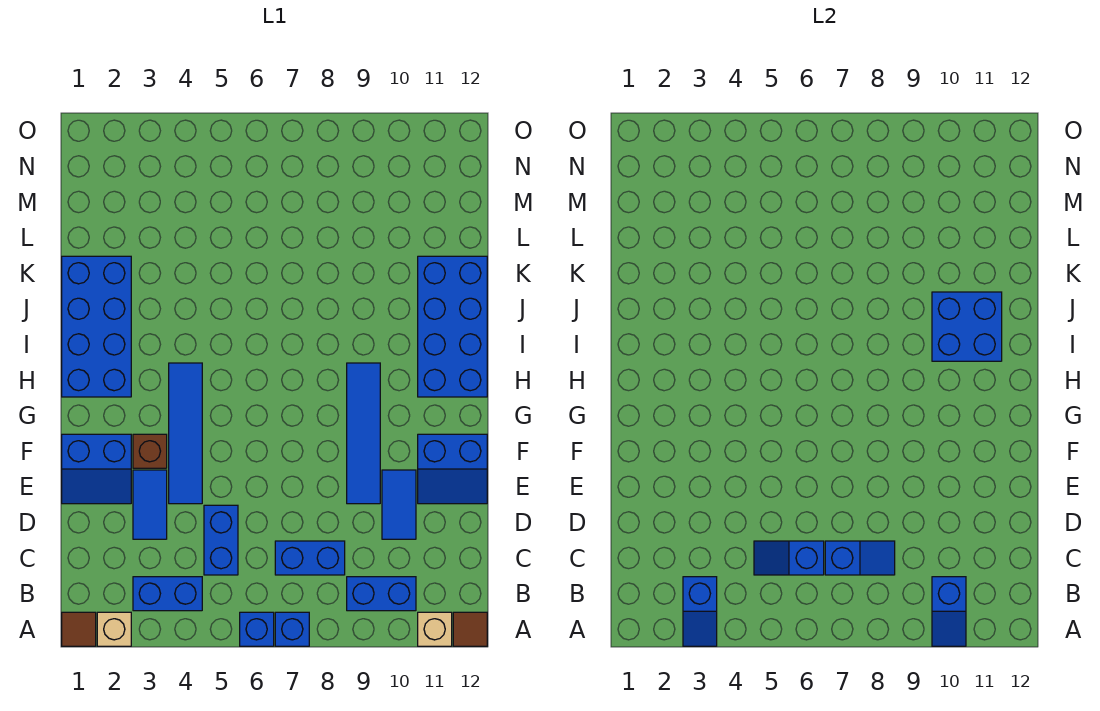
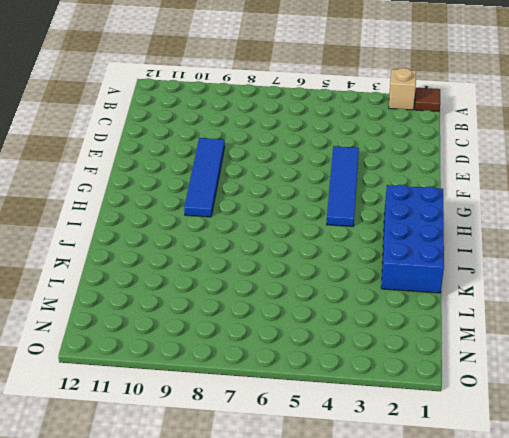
none -> blue 1x1 brick [240,612,274,646]
none -> blue 1x1 brick [275,612,309,646]
none -> tan 1x1 brick [418,612,452,646]

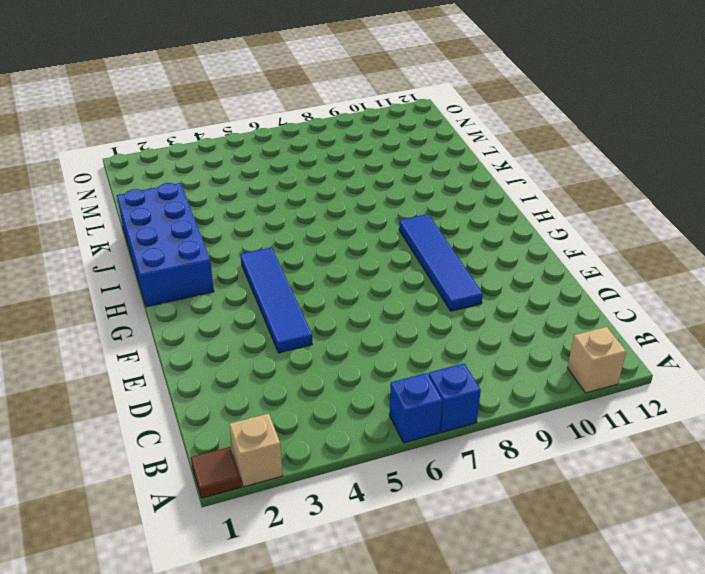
none -> brown 1x1 tile [453,612,487,646]
none -> blue 1x2 brick [133,577,202,611]
none -> blue 1x2 brick [347,577,416,611]

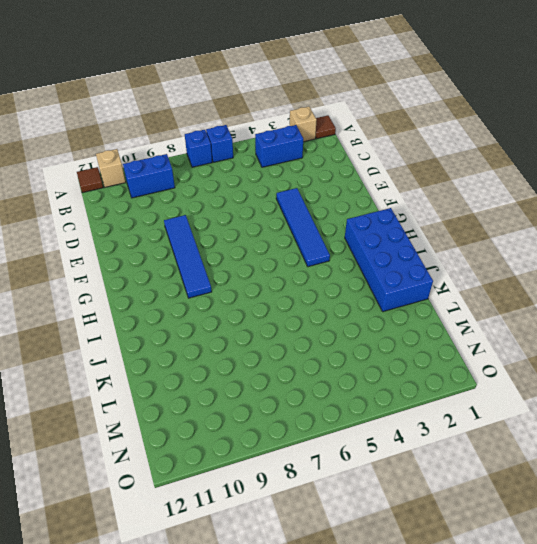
none -> blue 1x2 brick [204,505,238,575]
none -> blue 1x2 brick [275,541,345,575]
none -> blue 1x2 tile [133,470,167,539]

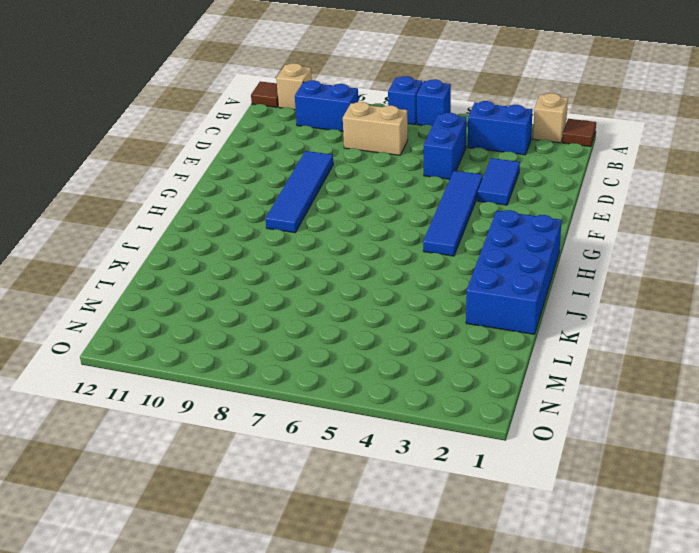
tan 1x2 brick [343,102,408,155] -> blue 1x2 brick [275,541,345,575]
none -> blue 1x2 tile [382,470,416,539]
none -> blue 2x2 slope [62,434,131,504]
none -> blue 2x2 slope [418,434,487,504]

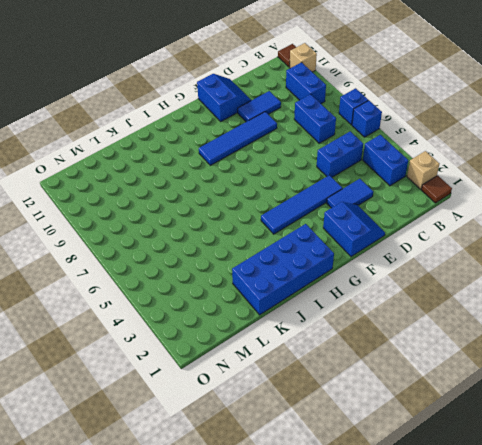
none -> brown 1x1 brick [133,434,167,468]
none -> blue 2x4 brick [418,256,487,397]
none -> blue 1x2 slope [683,577,717,646]

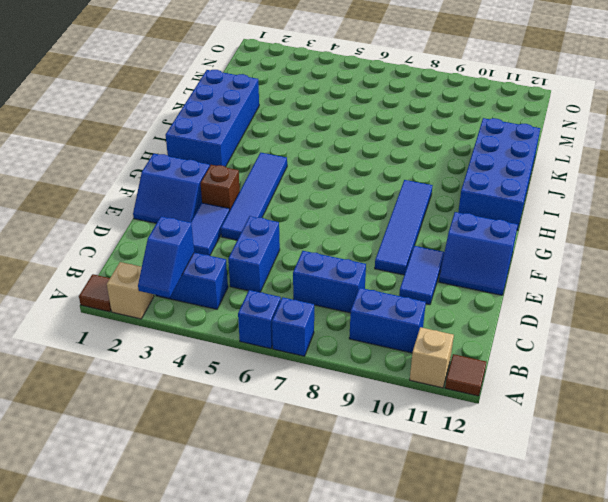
none -> blue 1x2 slope [932,577,966,646]
none -> blue 1x2 slope [754,541,824,575]
none -> blue 1x2 slope [825,541,895,575]

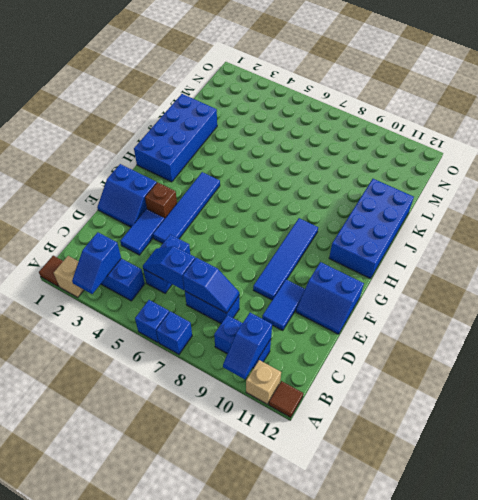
none -> blue 2x2 brick [932,292,1002,361]

